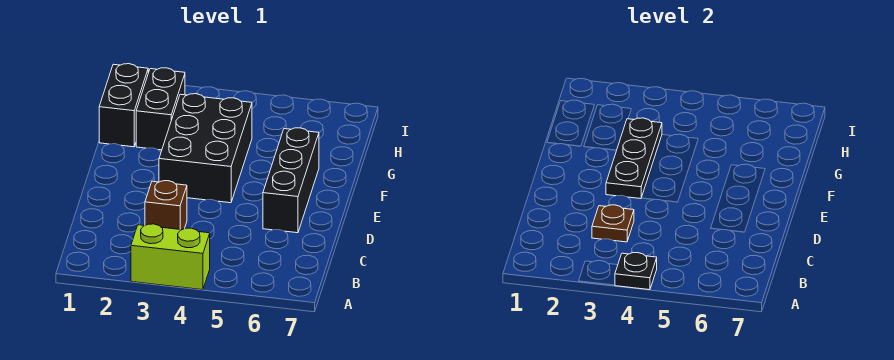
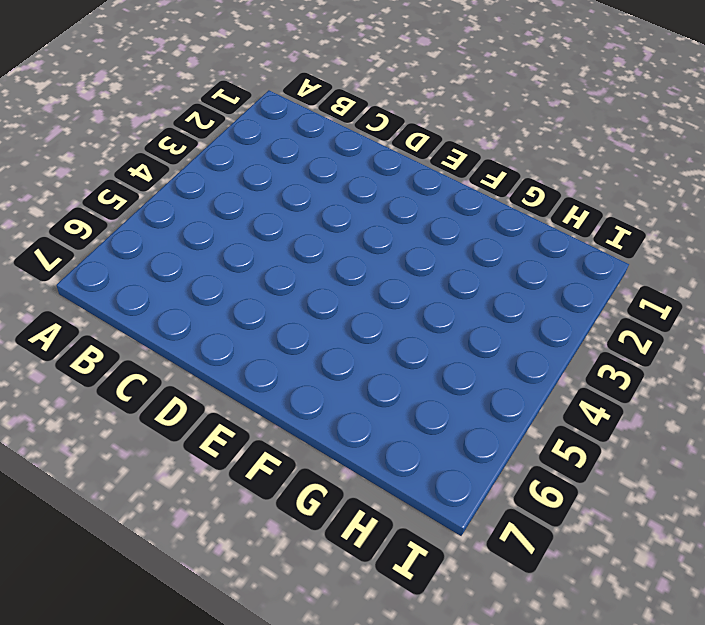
none -> lime 1x2 brick [131,224,210,290]
none -> brown 1x1 brick [145,181,187,230]

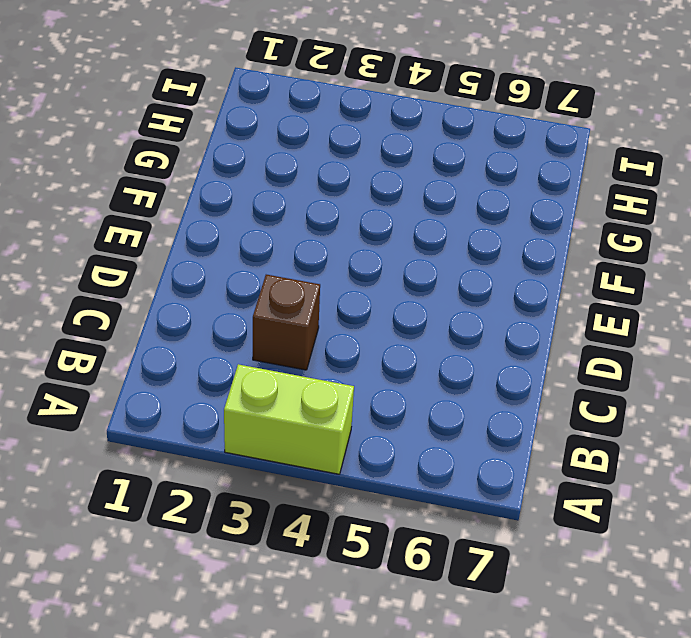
none -> black 1x3 brick [263,128,319,233]
none -> black 2x3 brick [159,94,252,203]

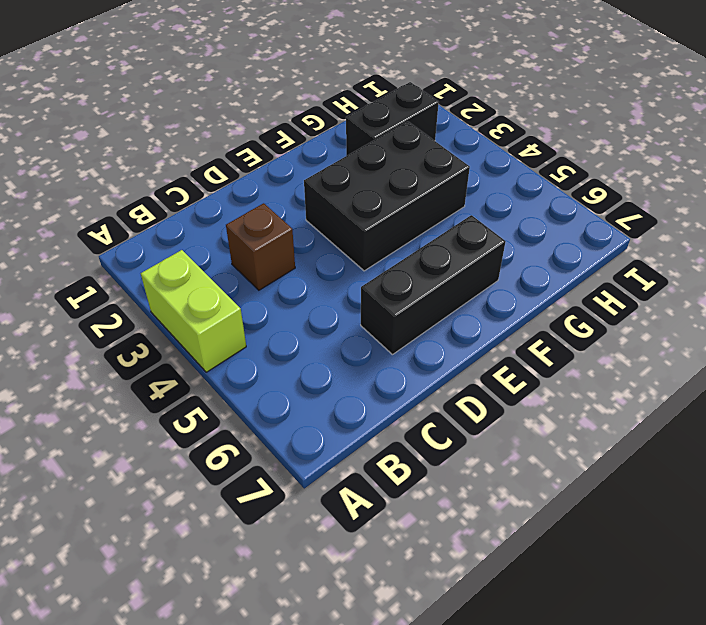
none -> black 1x2 brick [99,64,148,147]
none -> black 1x1 plate [615,253,657,290]

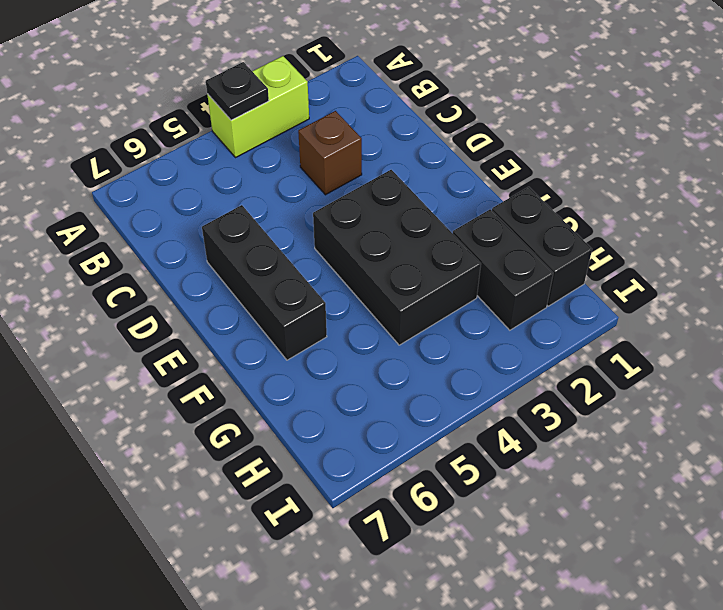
none -> brown 1x1 plate [592,205,634,242]
none -> black 1x3 plate [606,118,662,199]

